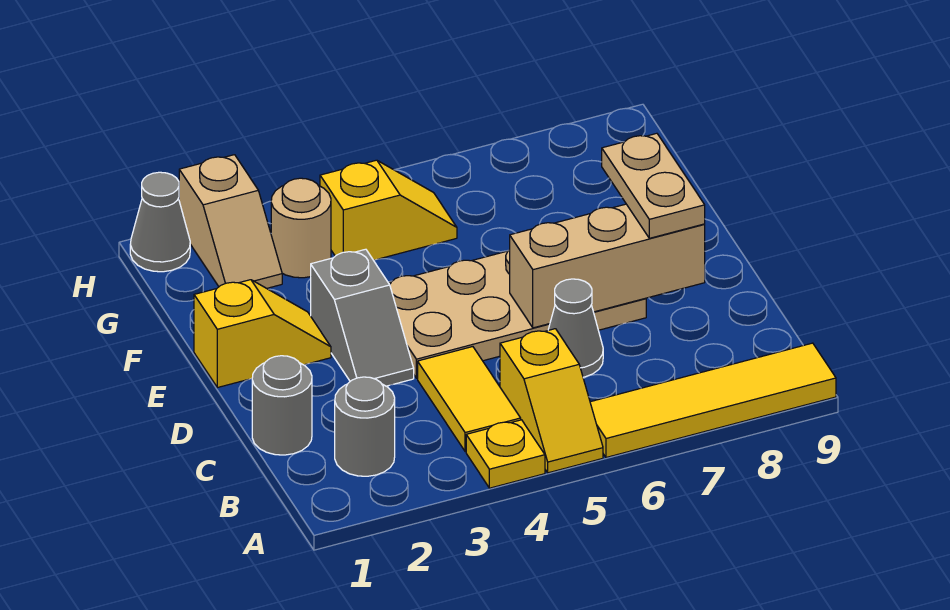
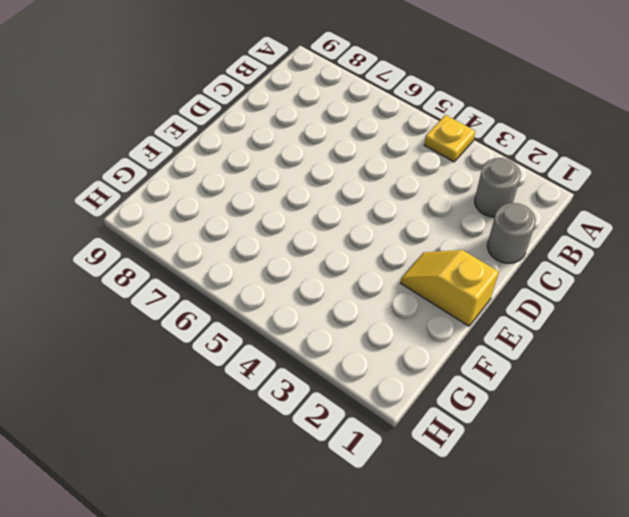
none -> yellow 1x2 slope [500,329,603,473]
none -> yellow 1x4 tile [590,343,836,457]
none -> yellow 1x2 tile [418,347,521,452]

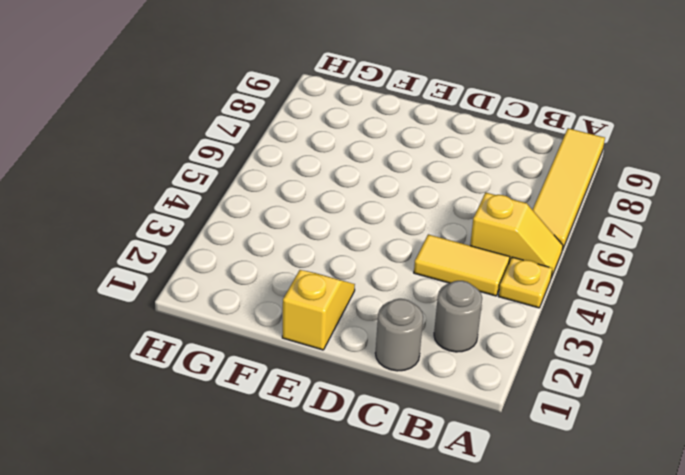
none -> grey 1x1 cone [548,279,603,377]
none -> grey 1x2 slope [311,249,414,386]
none -> tan 2x4 plate [389,250,646,378]

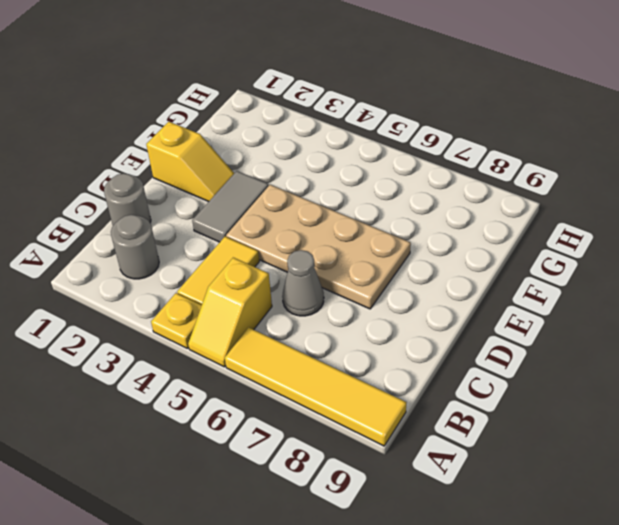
grey 1x2 tile [192,171,269,242] -> grey 1x2 slope [311,249,414,386]
none -> tan 1x2 slope [179,155,282,288]
none -> tan 1x1 round brick [271,178,331,278]
none -> yellow 1x2 slope [320,160,457,260]

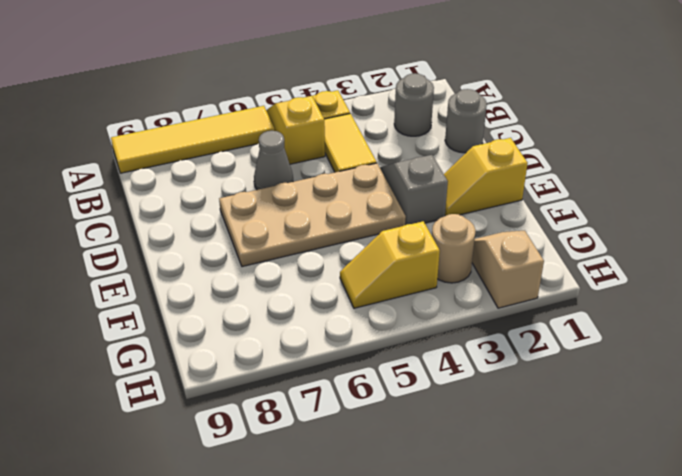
none -> grey 1x1 cone [130,172,190,272]
none -> tan 1x3 brick [510,204,705,328]
none -> tan 1x2 plate [602,133,705,238]

